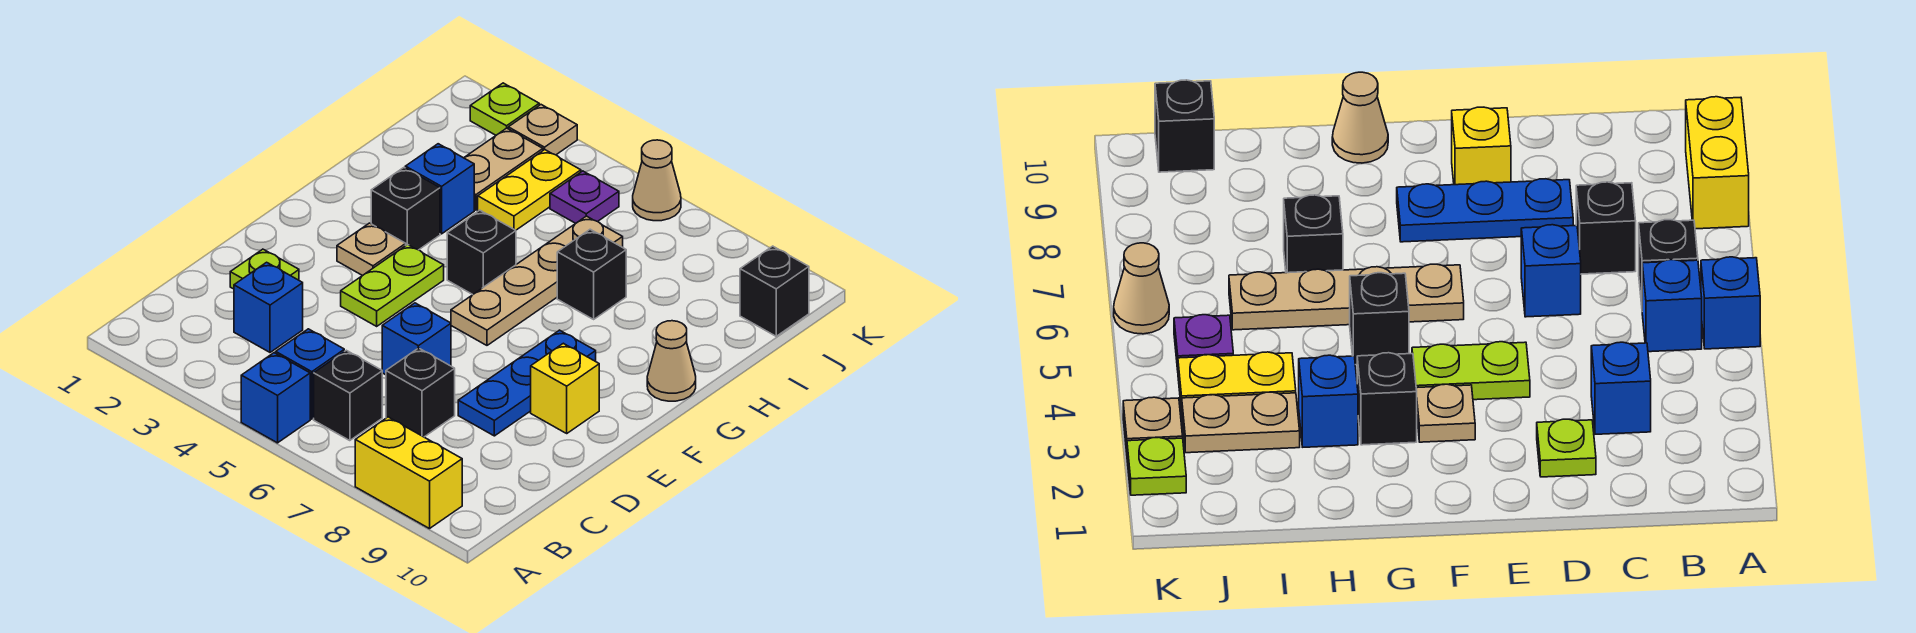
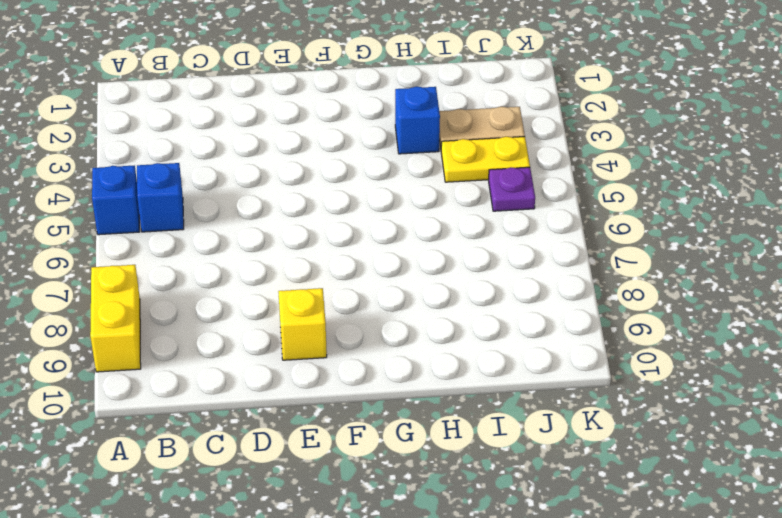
none -> black 1x1 brick [314,350,382,441]
none -> blue 1x1 brick [234,262,303,352]
none -> black 1x1 brick [386,348,455,437]

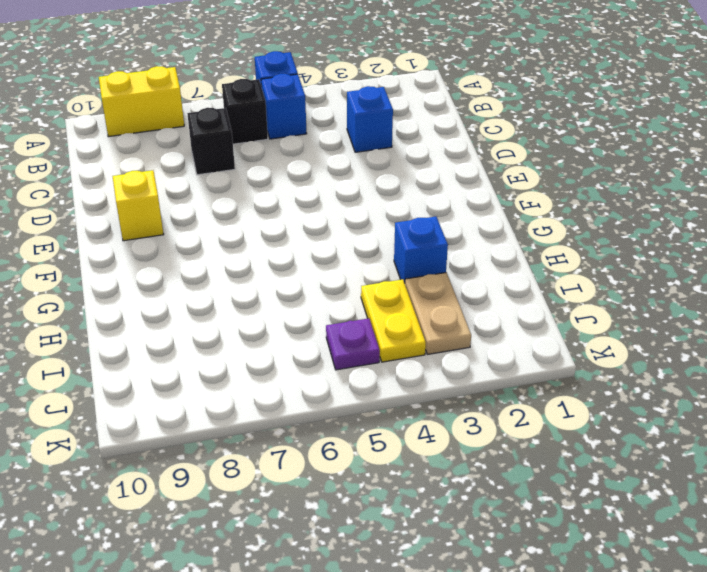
none -> lime 1x1 plate [230,249,299,289]
none -> blue 1x1 brick [382,303,451,375]
none -> blue 1x3 plate [458,330,596,436]

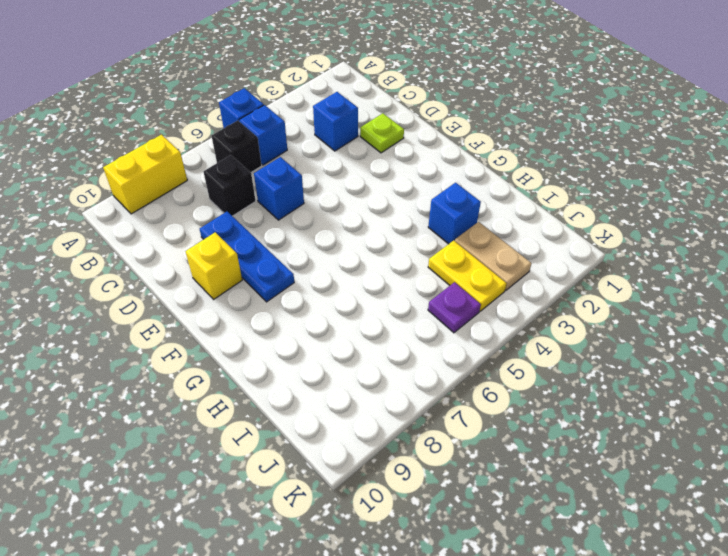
none -> lime 1x2 plate [341,244,444,326]
none -> tan 1x1 plate [337,223,406,276]
none -> tan 1x4 plate [451,216,623,345]

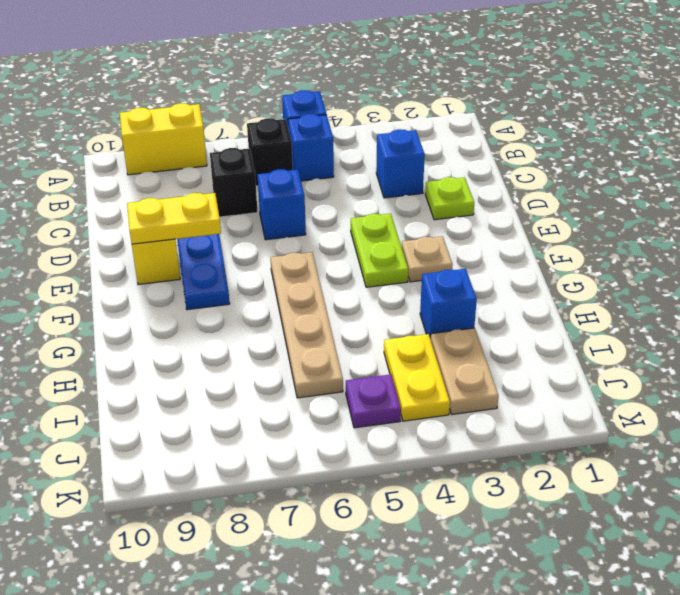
yellow 1x2 plate [127,193,221,244] -> none
none -> black 1x1 brick [371,168,440,250]
none -> black 1x1 brick [447,210,516,295]
none -> tan 1x1 cone [647,321,696,401]

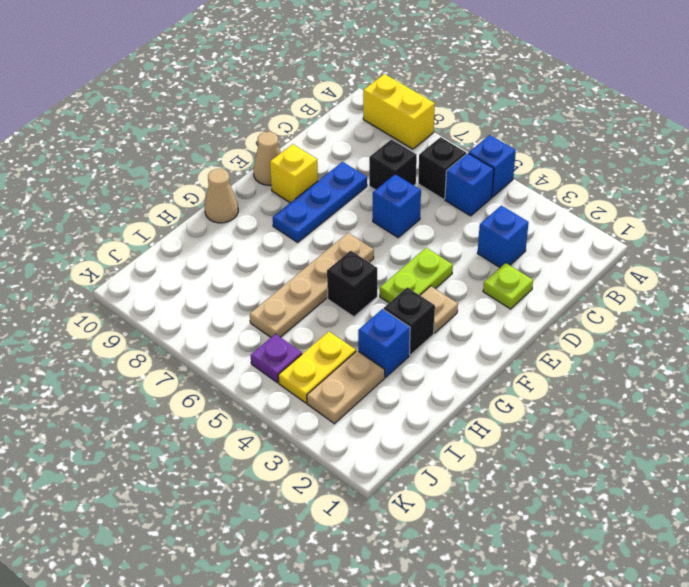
tan 1x1 cone [253,132,281,185] -> tan 1x1 cone moved to [633,140,681,221]
none -> black 1x1 brick [557,229,626,319]
none -> black 1x1 brick [740,246,809,336]
none -> lime 1x1 plate [470,83,539,135]

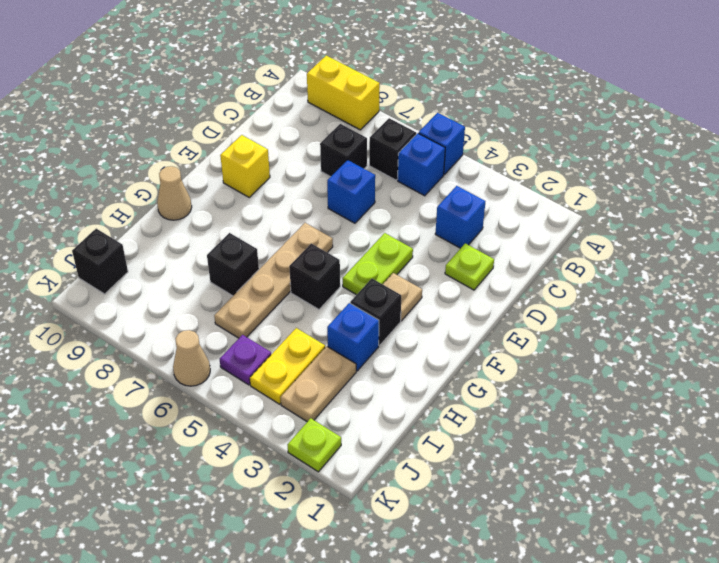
none -> blue 1x3 plate [458,330,596,436]
none -> tan 1x1 plate [508,105,577,155]

